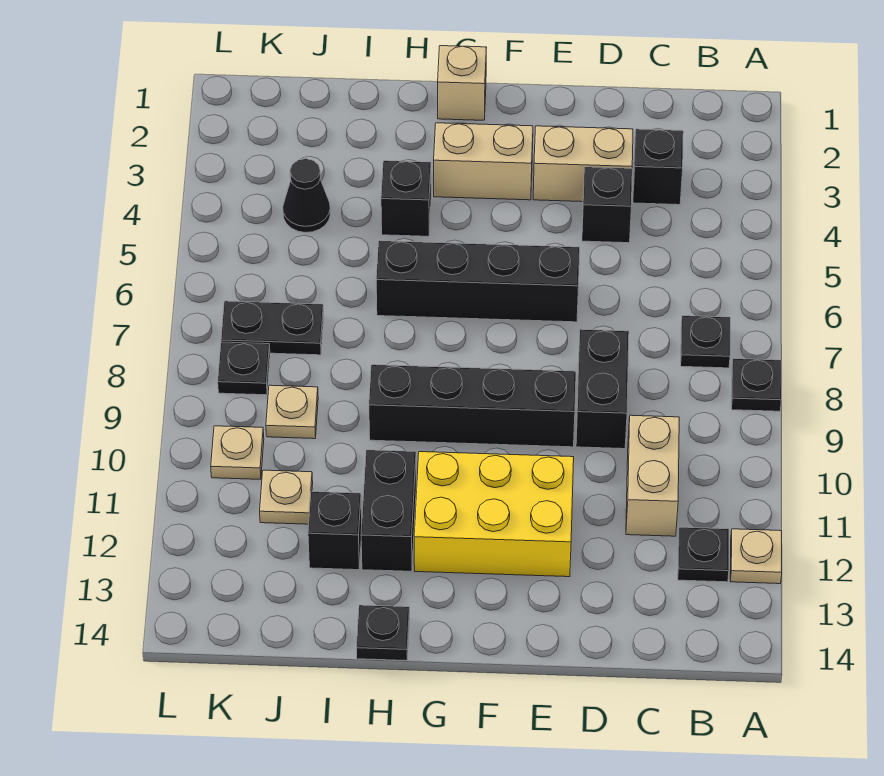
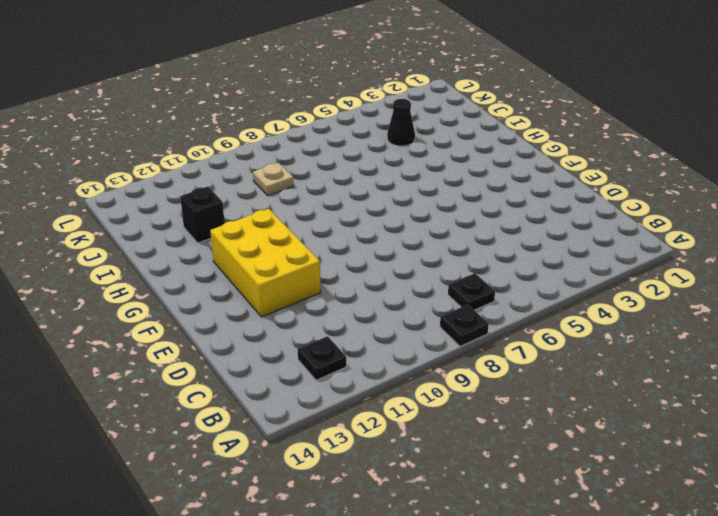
none -> tan 1x1 plate [730,529,782,584]
none -> black 1x1 brick [633,129,683,205]
none -> tan 1x2 brick [626,415,679,536]

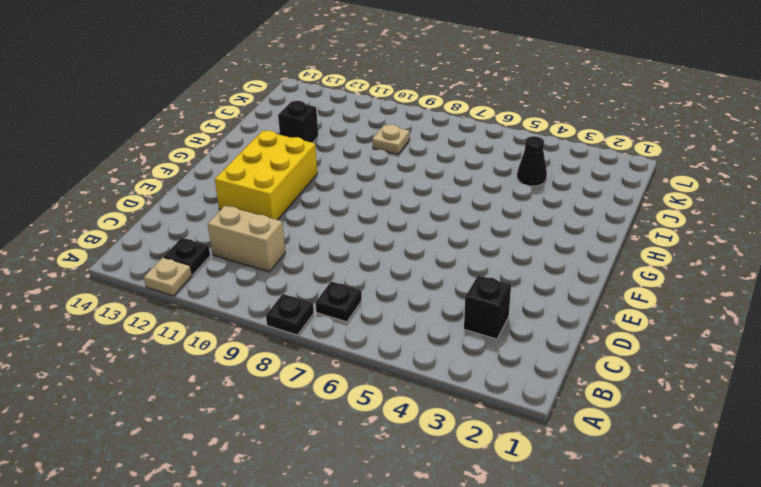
none -> tan 1x2 brick [533,126,633,202]
none -> black 1x1 brick [582,167,632,243]
none -> black 1x2 brick [576,329,629,449]

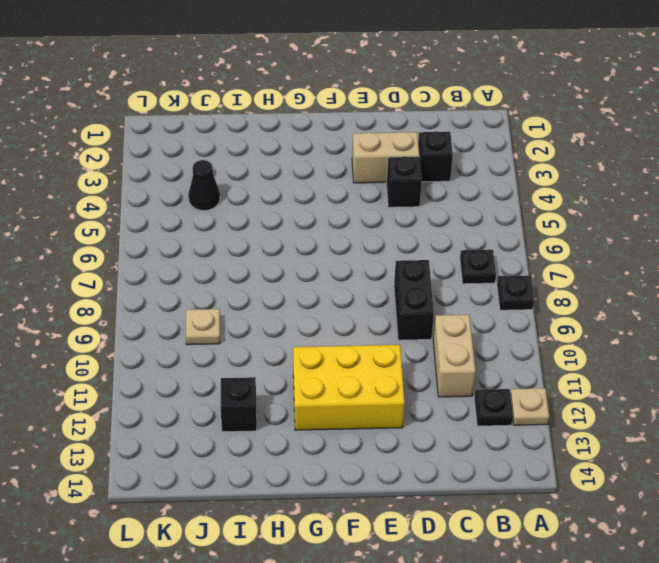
none -> black 1x4 brick [376,241,580,322]
none -> black 1x4 brick [369,365,576,447]
none -> tan 1x2 brick [434,123,533,200]

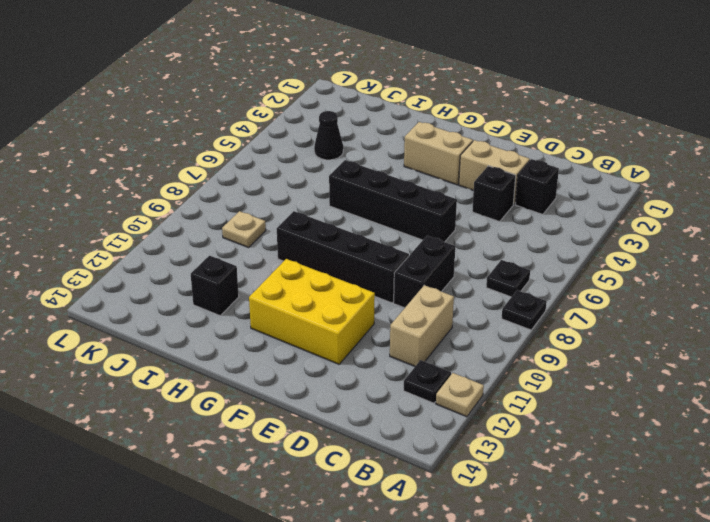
none -> tan 1x1 brick [438,46,487,120]
none -> black 1x1 brick [381,161,431,236]
none -> black 1x2 brick [361,450,416,571]

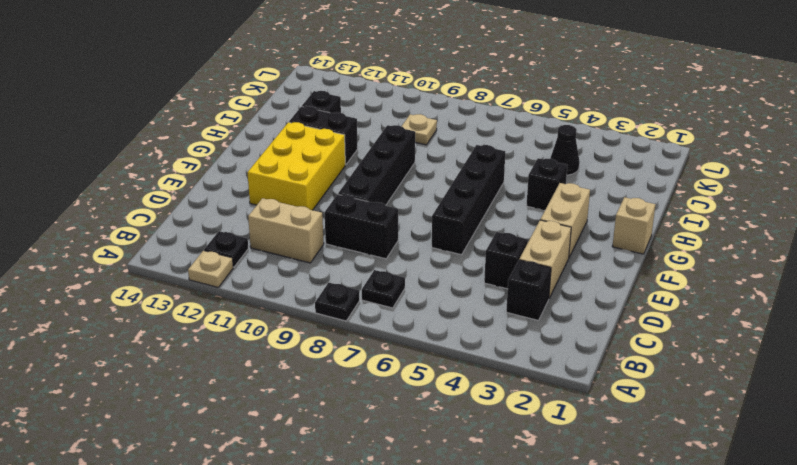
none -> black 1x1 plate [356,605,410,661]
none -> black 1x2 plate [221,301,324,355]
none -> tan 1x1 plate [260,470,313,524]

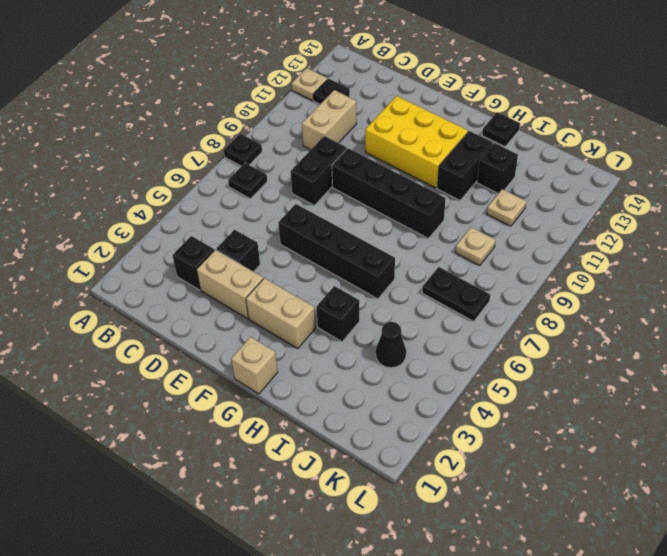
none -> black 1x1 plate [218,342,270,395]
none -> tan 1x1 plate [211,426,264,479]

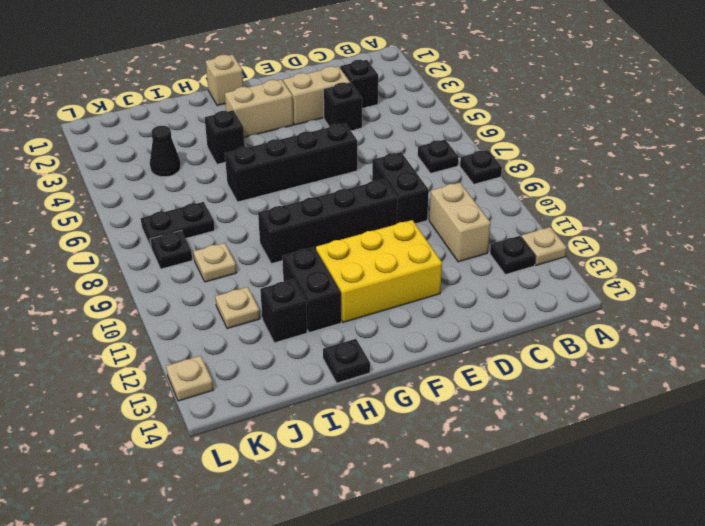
tan 1x1 plate [166,356,213,401] -> tan 1x1 plate moved to [211,426,264,479]

